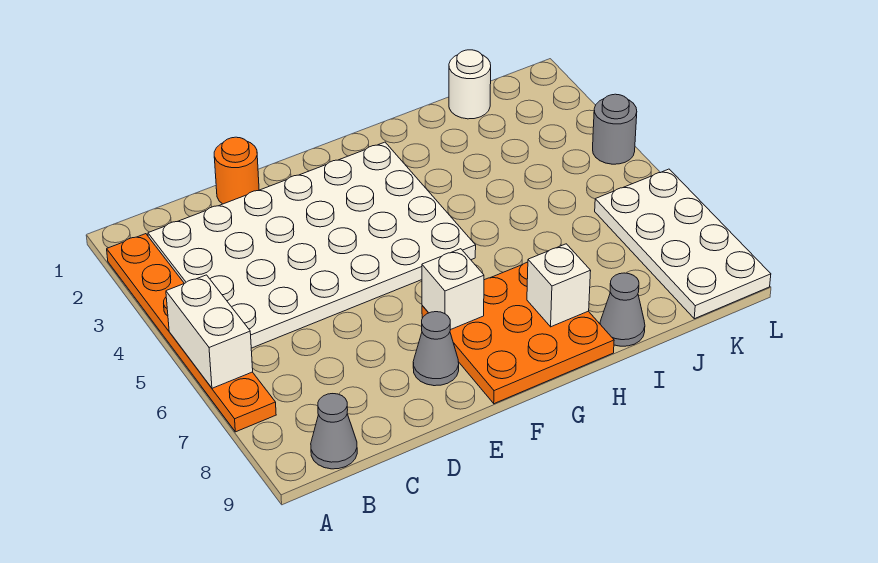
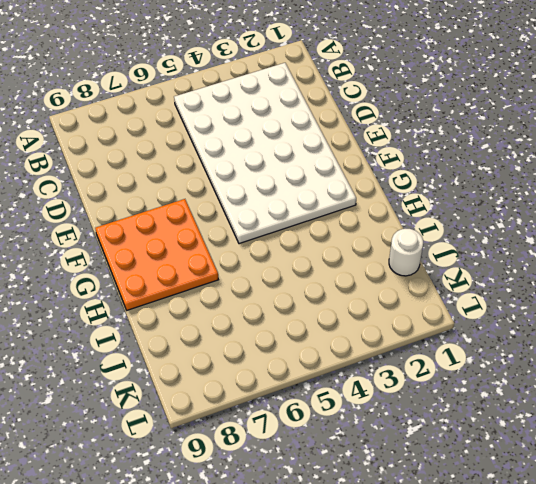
none -> orange 1x6 plate [107,234,276,432]
none -> grey 1x1 cone [311,394,357,469]
none -> orange 1x1 round brick [214,137,259,204]

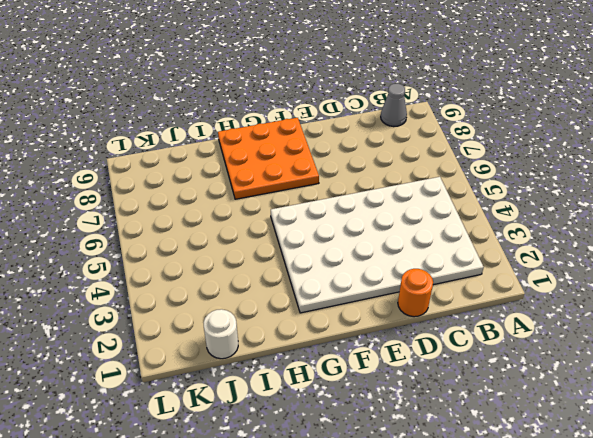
none -> orange 1x6 plate [107,234,276,432]
none -> grey 1x1 cone [413,312,459,386]
none -> grey 1x1 cone [600,273,645,346]

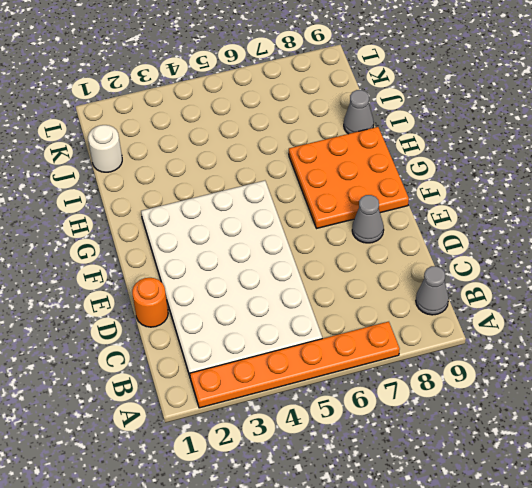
none -> white 2x4 plate [595,169,771,319]
none -> grey 1x1 round brick [593,94,637,164]
none -> white 1x2 brick [166,275,253,388]

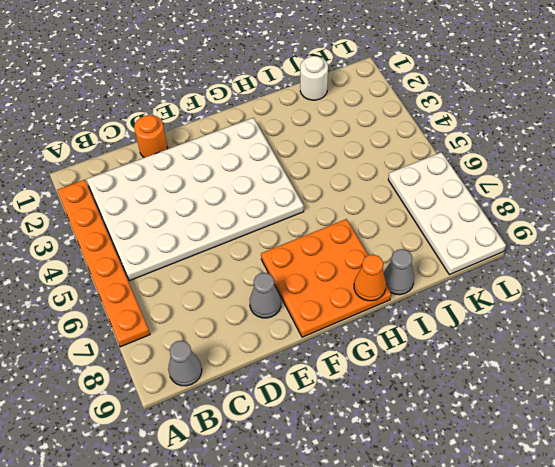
orange 1x1 cone [354,255,386,301] -> none
none -> grey 1x1 round brick [593,94,637,164]
none -> white 1x2 brick [166,275,253,388]
none -> white 1x1 brick [422,249,484,330]

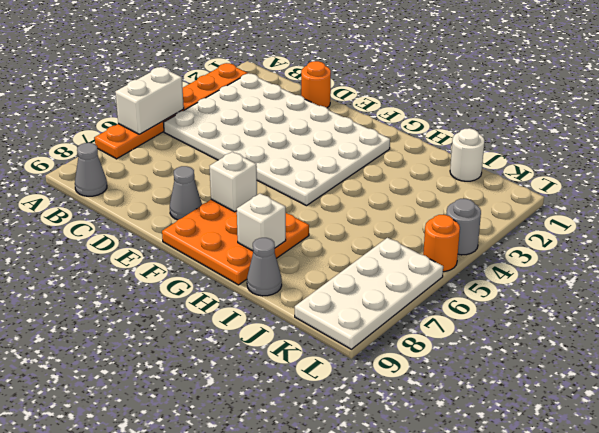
orange 1x1 round brick [423,215,460,272] -> none

